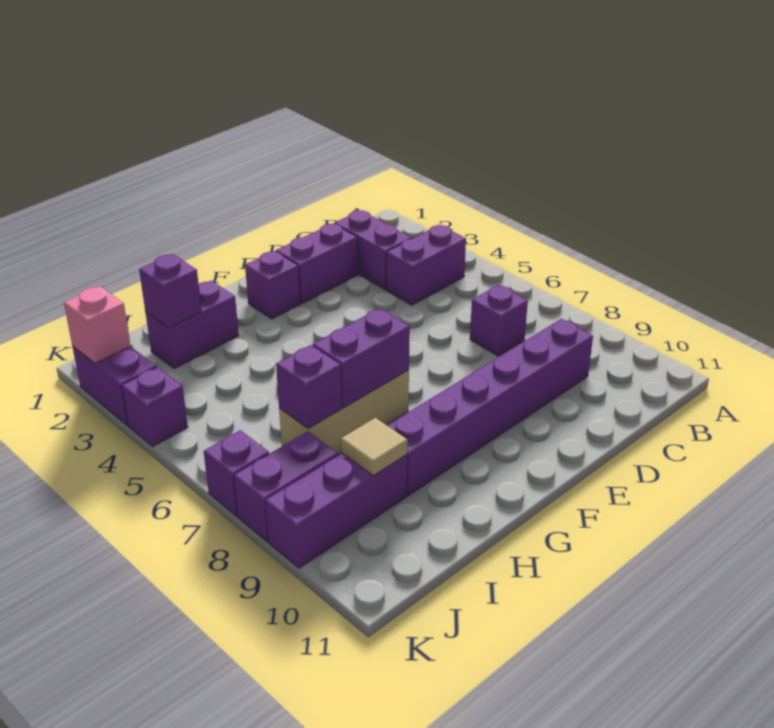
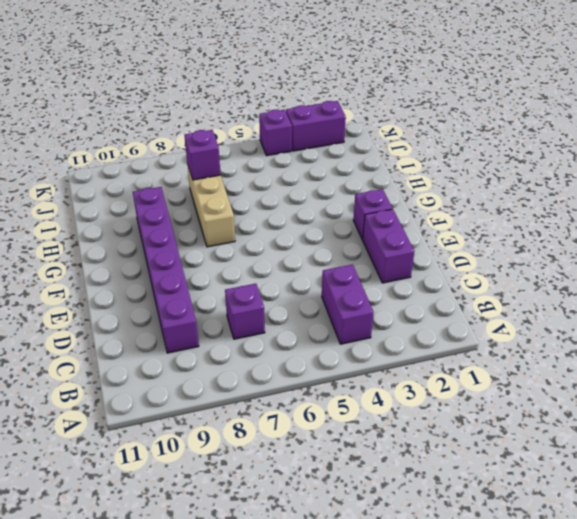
none -> purple 1x2 brick [334,210,412,289]
none -> purple 1x2 brick [145,281,239,369]
none -> purple 1x3 brick [265,453,407,568]

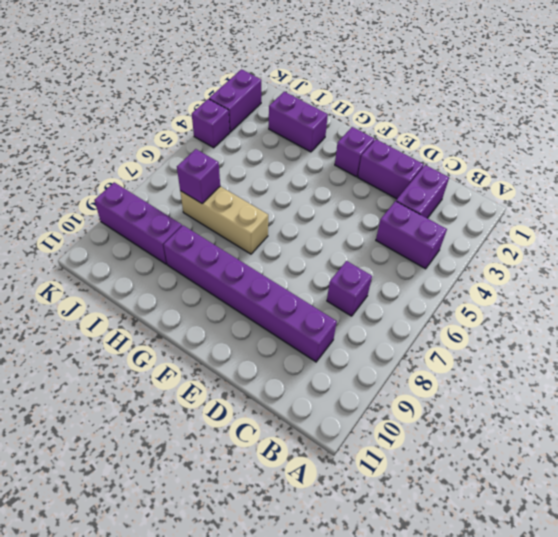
none -> purple 1x2 brick [234,431,338,542]
none -> purple 1x1 brick [204,430,269,516]
none -> purple 1x2 brick [313,308,410,408]

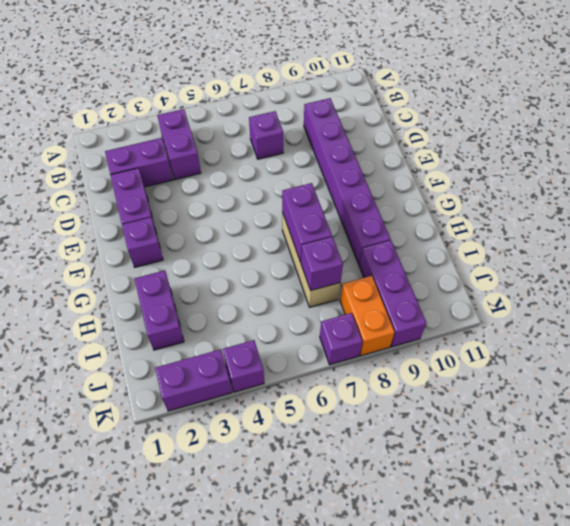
orange 1x2 brick [340,276,395,356] -> purple 1x2 brick [234,431,338,542]
none -> purple 1x1 brick [139,254,202,328]
none -> tan 1x1 tile [341,418,408,476]
none -> pink 1x1 brick [64,286,131,363]

